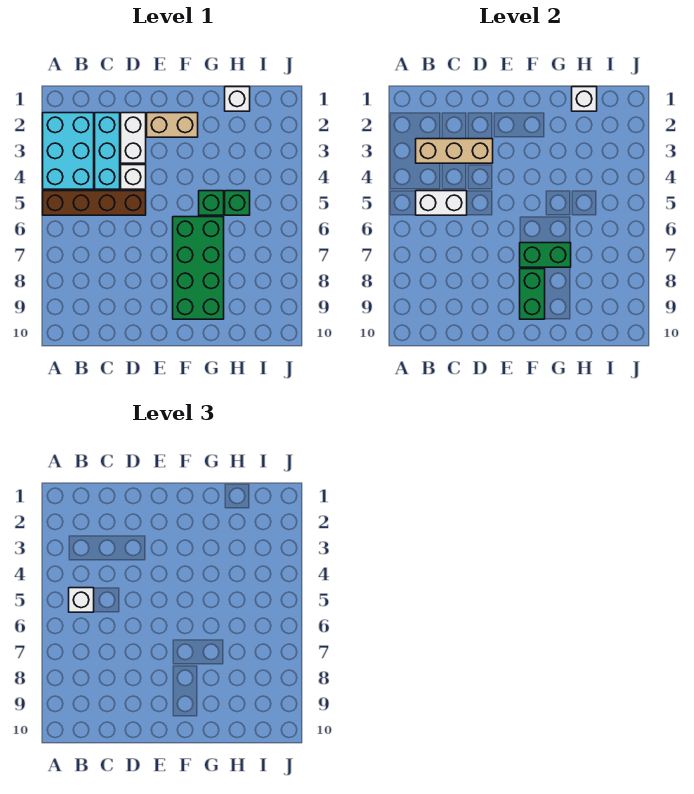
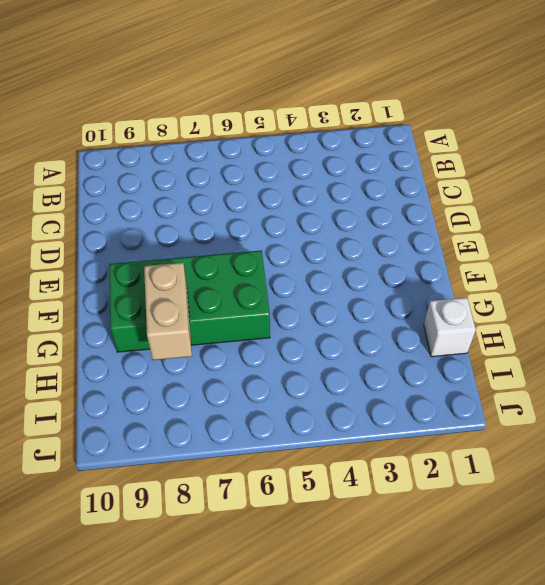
tan 1x2 brick [144,263,192,360] -> tan 1x2 brick moved to [147,113,198,137]
none -> cyan 2x3 brick [43,113,94,189]
none -> brown 1x4 brick [43,191,146,215]
none -> cyan 1x3 brick [95,113,120,189]

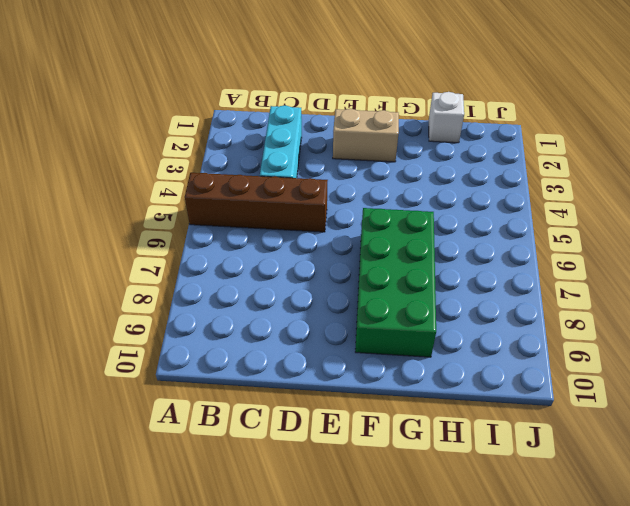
none -> cyan 2x3 brick [43,113,94,189]
none -> white 1x2 brick [121,113,146,163]
none -> white 1x1 brick [121,165,146,189]

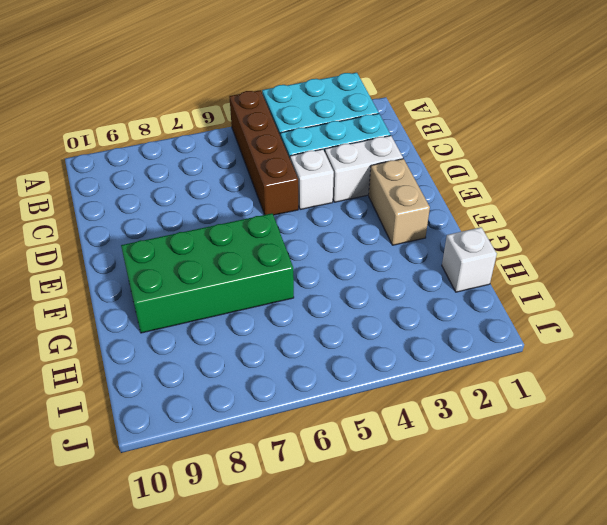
none -> green 1x1 brick [199,191,224,215]
none -> green 1x1 brick [225,191,250,215]
none -> tan 1x3 brick [416,139,493,163]

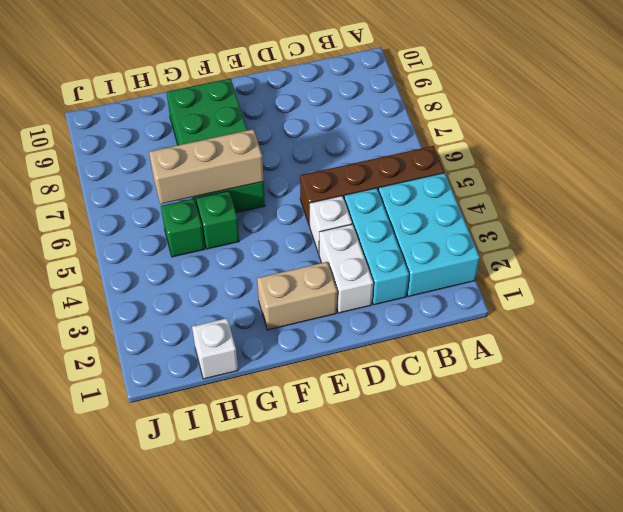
tan 1x3 brick [149,129,264,204] -> tan 1x3 brick moved to [416,139,493,163]
none -> white 1x2 brick [416,191,467,215]
none -> green 1x2 brick [520,243,571,267]
none -> green 1x2 brick [520,269,545,319]

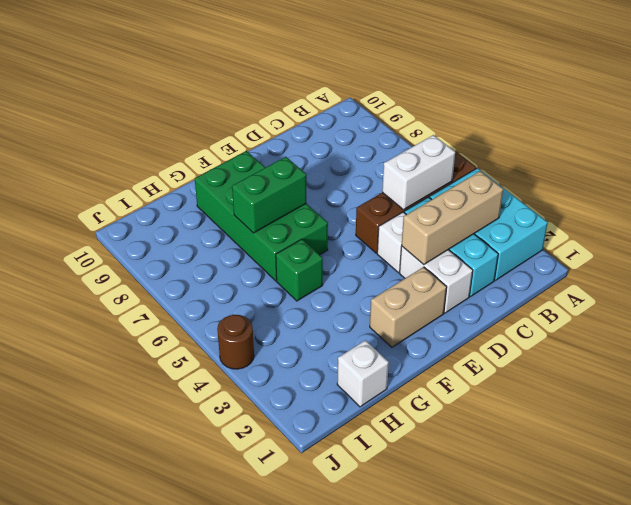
brown 1x1 round brick [217,315,254,369] -> none
none -> green 1x1 brick [225,191,250,215]
none -> green 1x2 brick [520,269,545,319]
none -> white 1x1 brick [572,87,597,111]

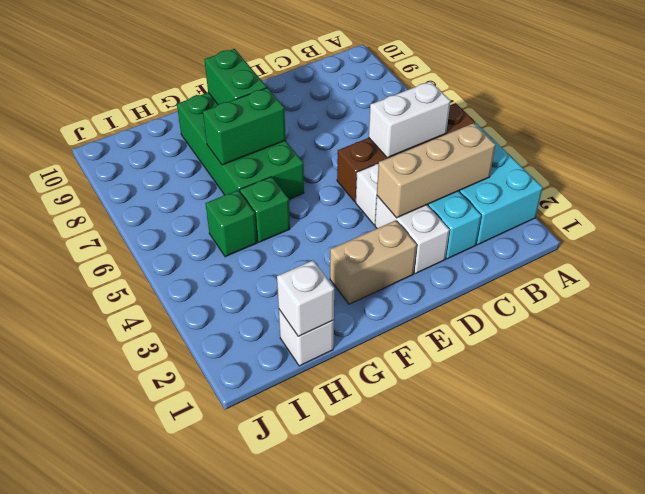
none -> white 1x1 brick [69,588,94,612]

